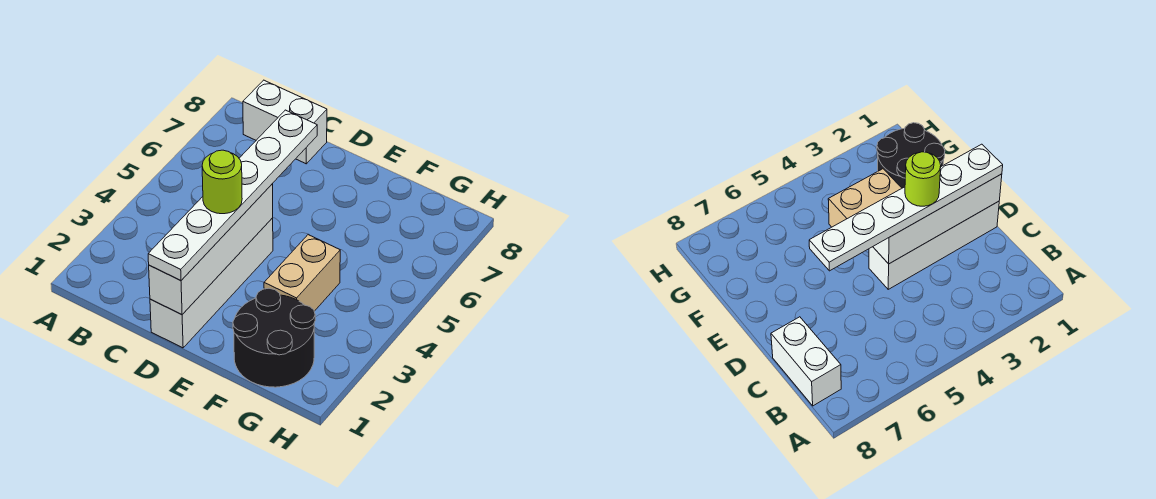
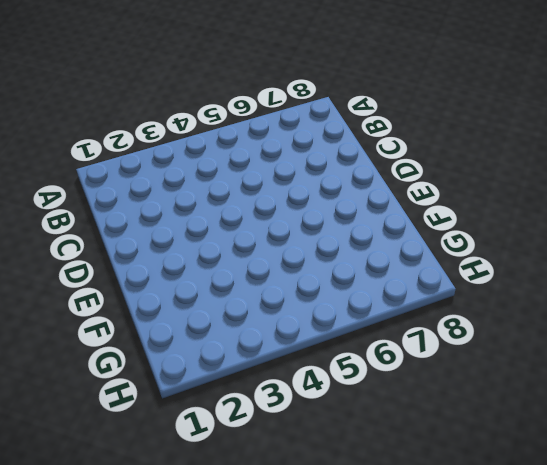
none -> white 1x2 brick [243,80,327,164]
none -> white 1x4 brick [150,218,273,348]

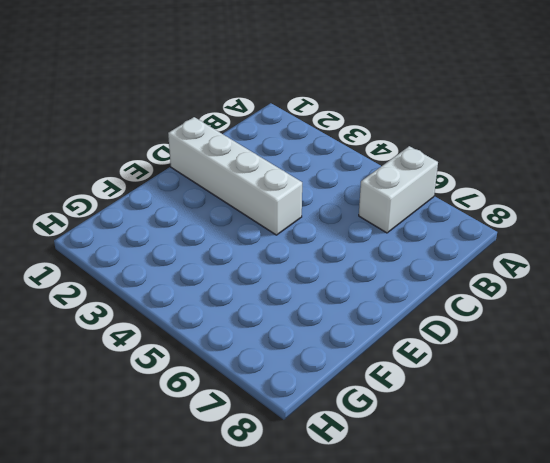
white 1x2 brick [359,146,438,233] -> white 1x2 brick moved to [243,80,327,164]
none -> black 2x2 round brick [233,288,315,387]
none -> tan 1x2 brick [264,235,340,311]

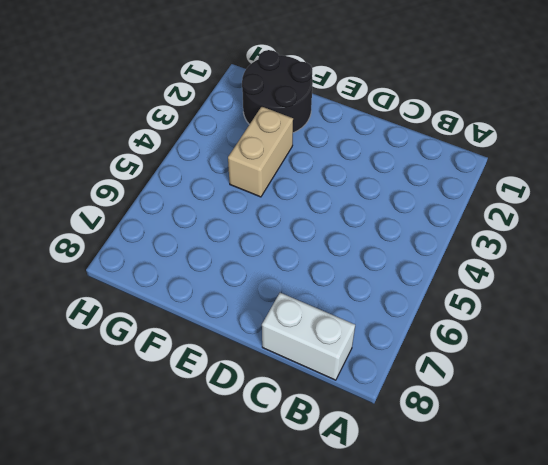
none -> white 1x4 brick [150,218,273,348]
none -> white 1x4 brick [149,184,273,315]

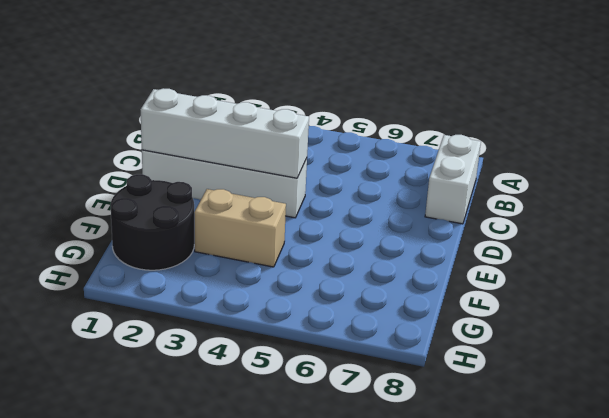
none -> white 1x6 plate [148,110,317,281]
none -> lime 1x1 round brick [202,150,242,214]

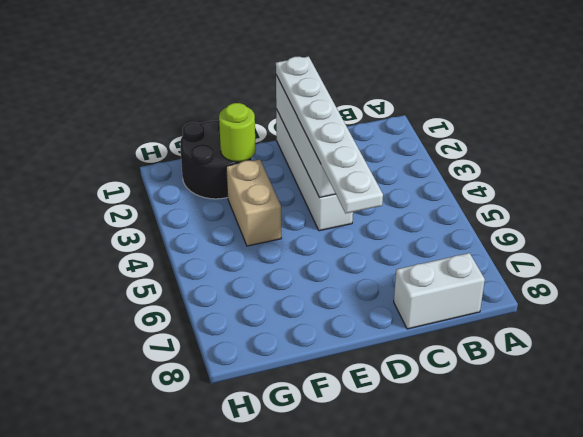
lime 1x1 round brick [219,103,256,162] -> lime 1x1 round brick moved to [202,150,242,214]

